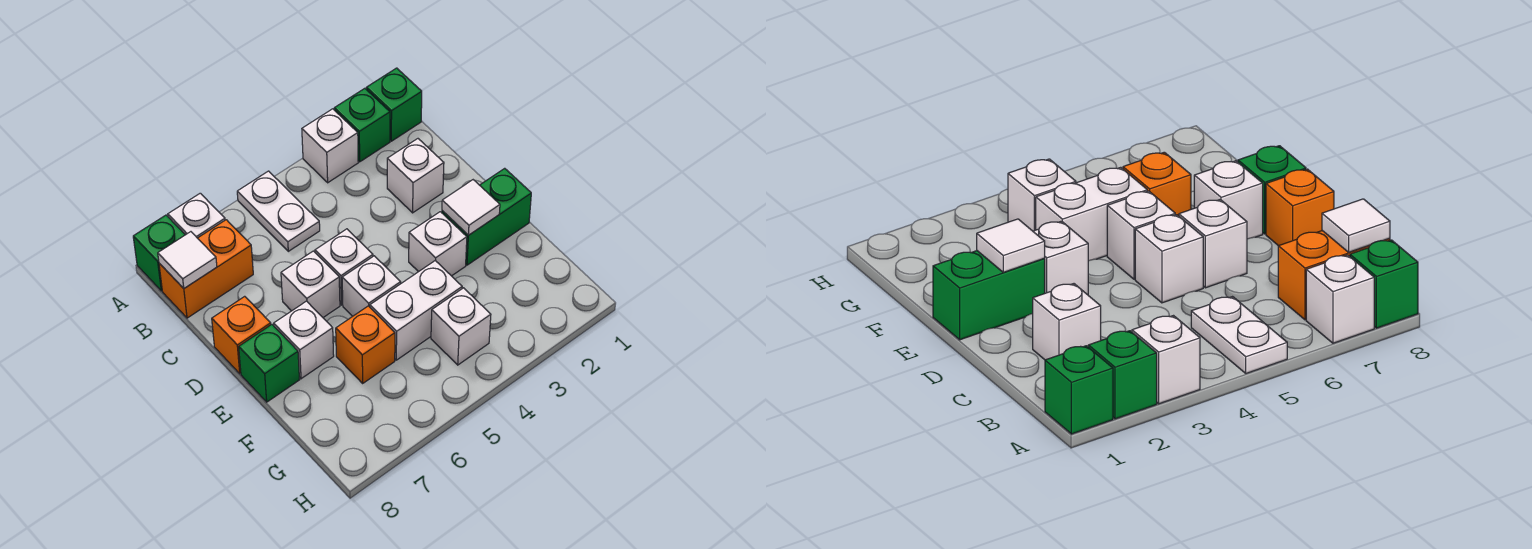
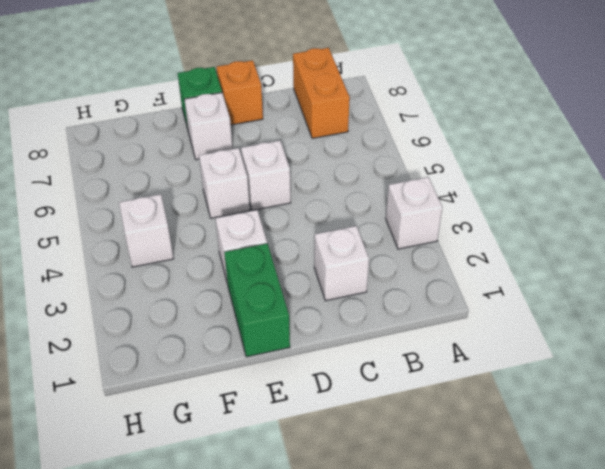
none -> green 1x1 brick [366,68,422,141]
none -> green 1x1 brick [334,88,390,162]
none -> white 1x2 plate [237,171,320,251]

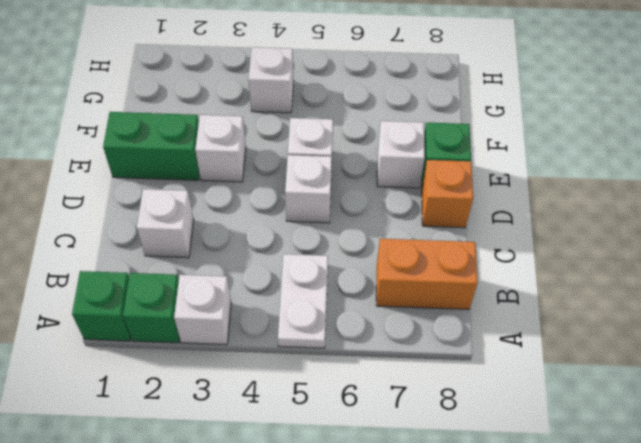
none -> white 1x1 brick [168,193,225,238]
none -> green 1x1 brick [133,215,185,291]
none -> white 1x1 brick [281,251,340,317]

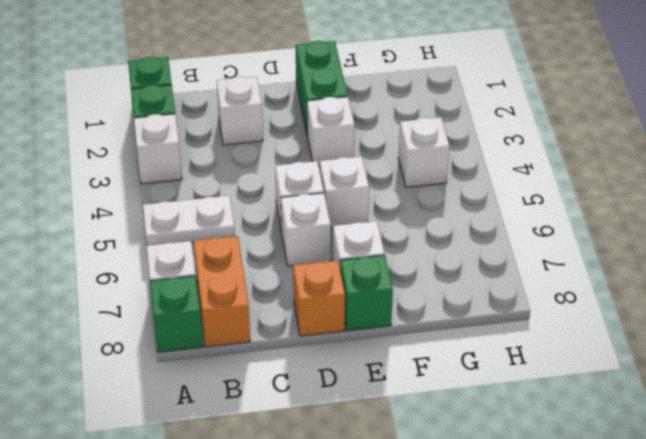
none -> white 1x2 brick [370,261,462,360]
none -> orange 1x1 brick [336,306,395,383]
none -> white 1x1 tile [158,232,217,288]

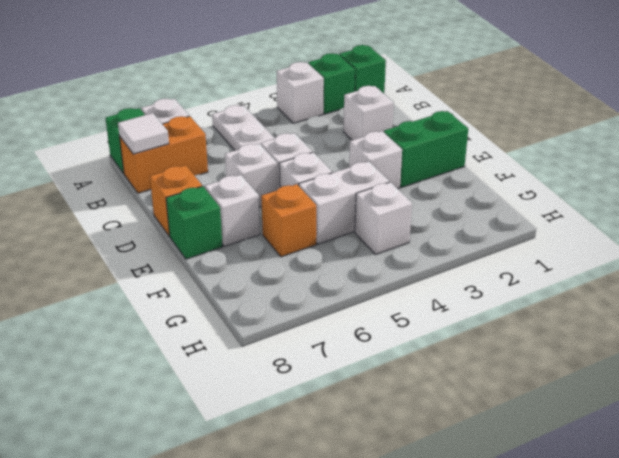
none -> white 1x1 tile [442,180,500,235]

